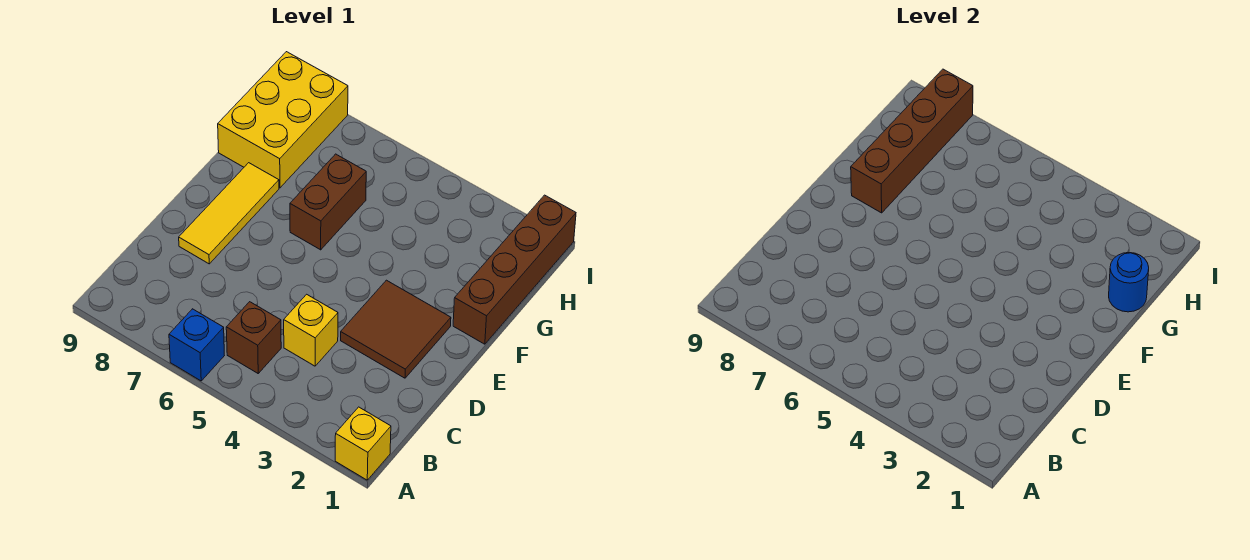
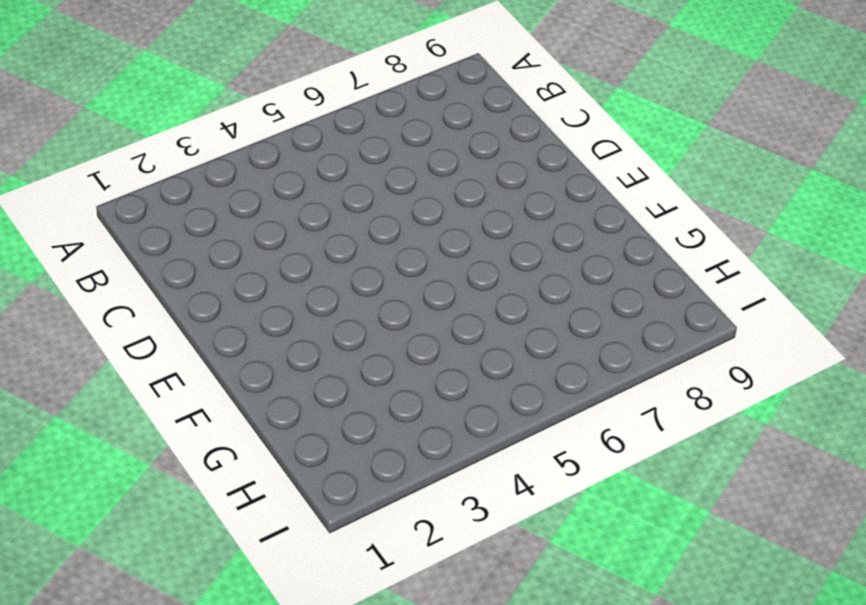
none -> yellow 1x1 brick [335,407,391,480]
none -> blue 1x1 brick [169,309,224,381]

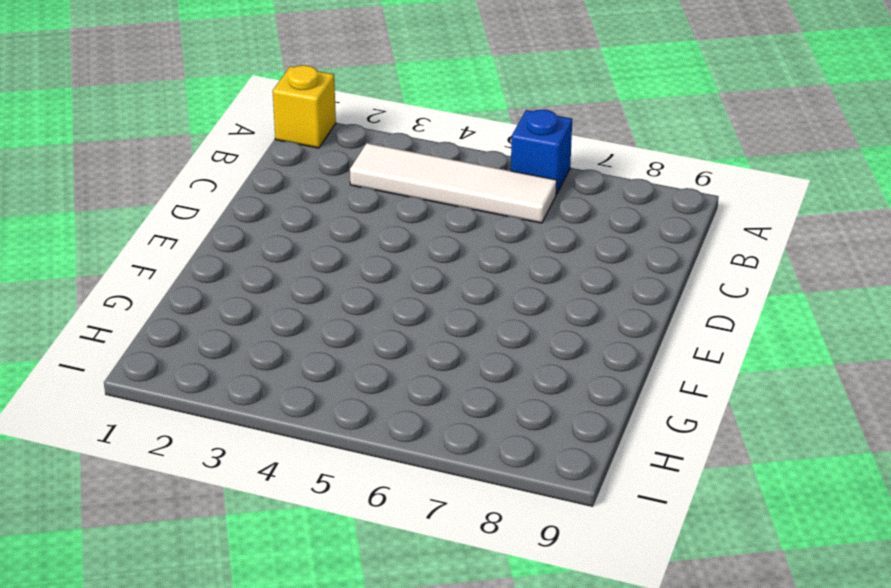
white 1x4 tile [350,143,557,223] -> brown 1x1 brick [226,302,281,373]
none -> yellow 1x1 brick [284,294,338,366]
none -> brown 2x2 tile [341,280,451,378]

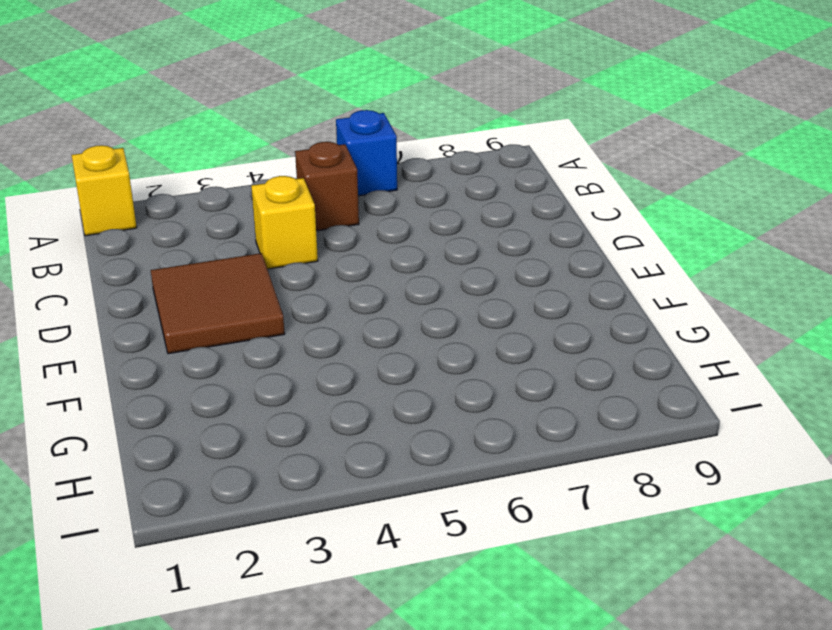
none -> yellow 1x3 tile [179,163,279,264]
none -> brown 1x4 brick [453,195,576,344]

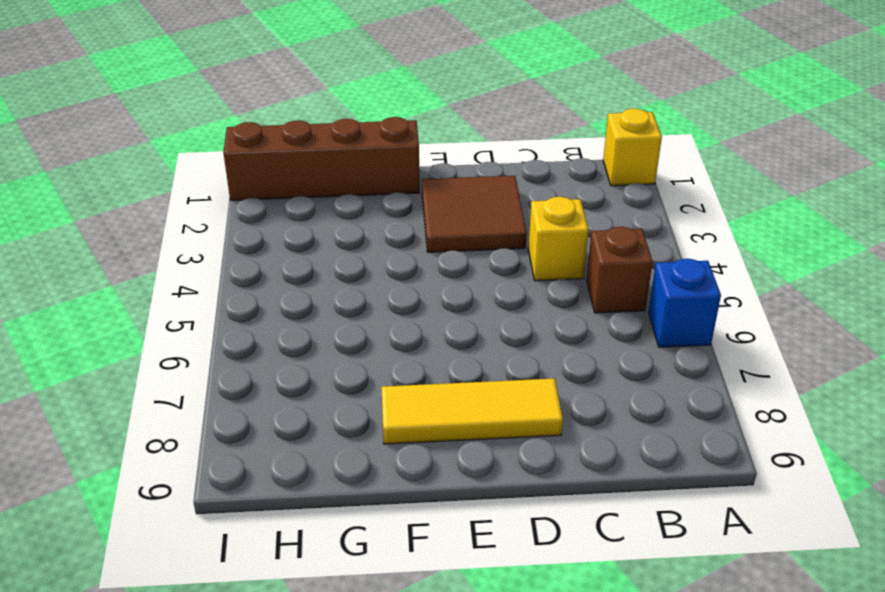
none -> brown 1x2 brick [290,154,366,250]
none -> yellow 2x3 brick [218,52,348,188]

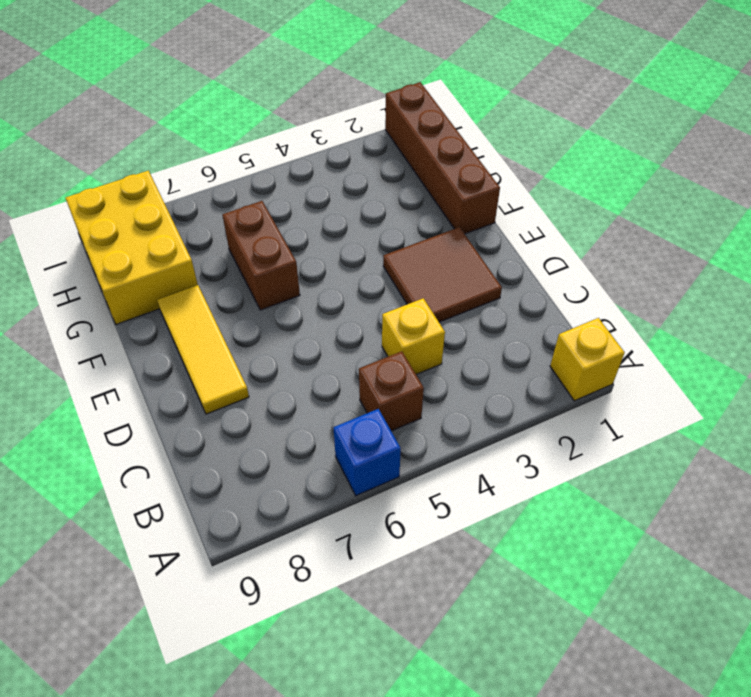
none -> brown 1x4 brick [851,69,973,213]
none -> blue 1x1 round brick [1109,253,1149,312]

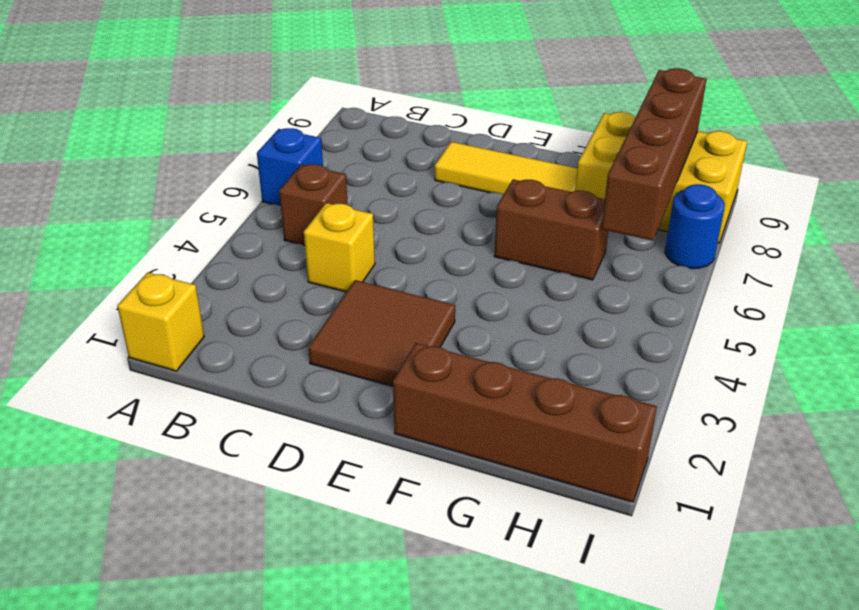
brown 1x4 brick [602,68,707,241] -> brown 1x4 brick turned to [851,69,973,213]
blue 1x1 round brick [665,184,725,269] -> blue 1x1 round brick moved to [1109,253,1149,312]

